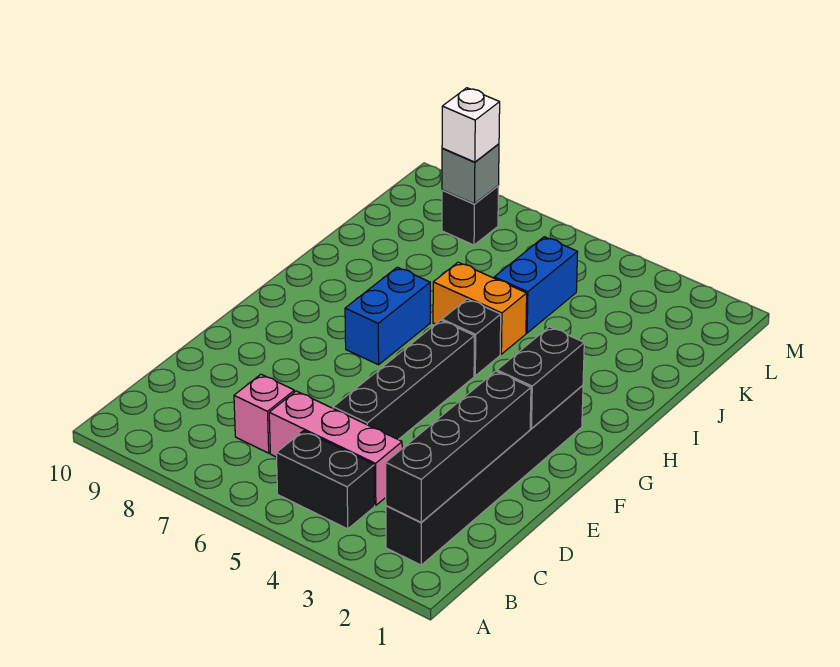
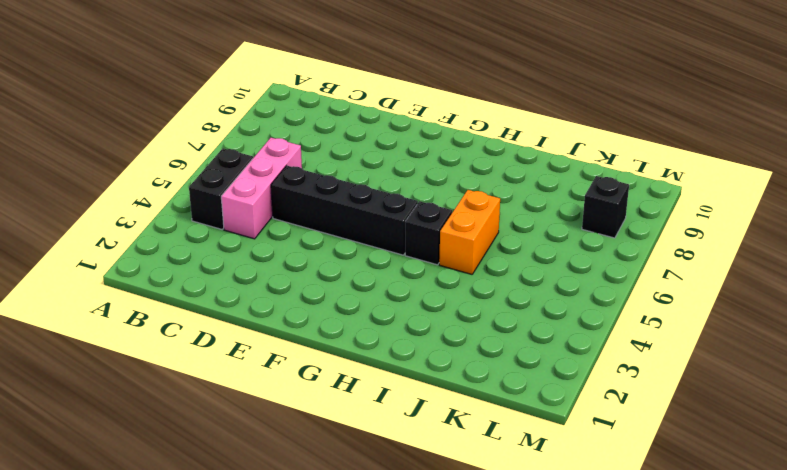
none -> black 1x6 brick [386,385,583,565]
none -> pink 1x1 brick [234,374,294,453]
none -> blue 1x2 brick [345,267,430,365]

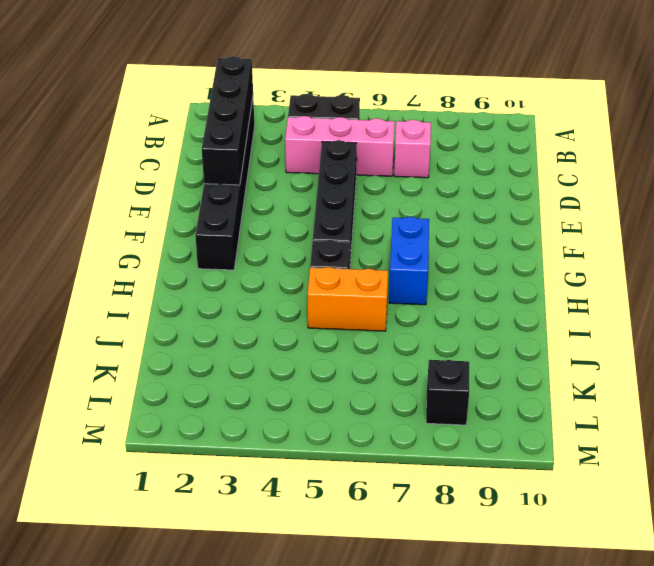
none -> blue 1x2 brick [494,237,578,333]
none -> black 1x2 brick [497,327,584,429]
none -> grey 1x1 brick [442,144,499,204]

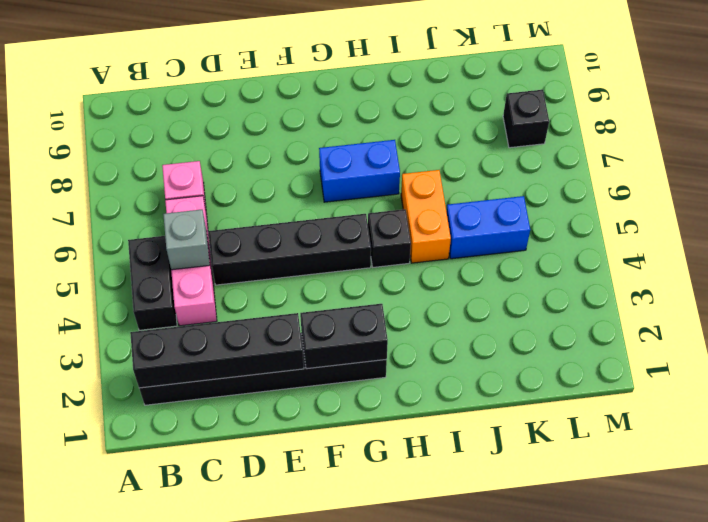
grey 1x1 brick [163,210,210,270] -> grey 1x1 brick moved to [442,144,499,204]
none -> white 1x1 brick [442,88,500,162]

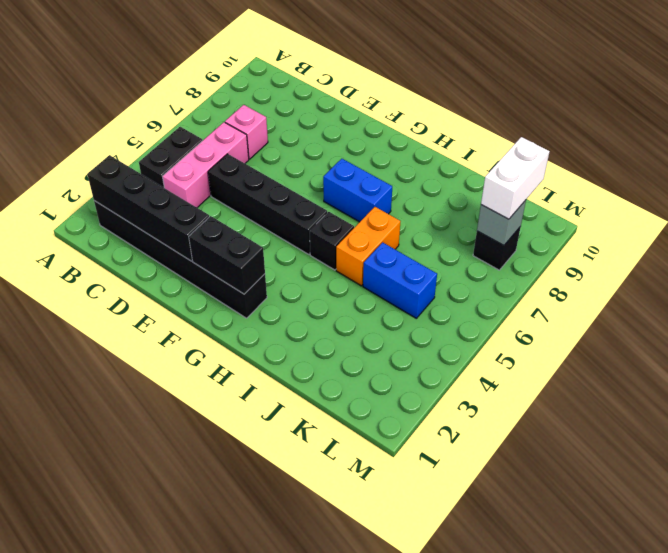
white 1x2 brick [481,137,550,219] -> white 1x1 brick [442,88,500,162]

